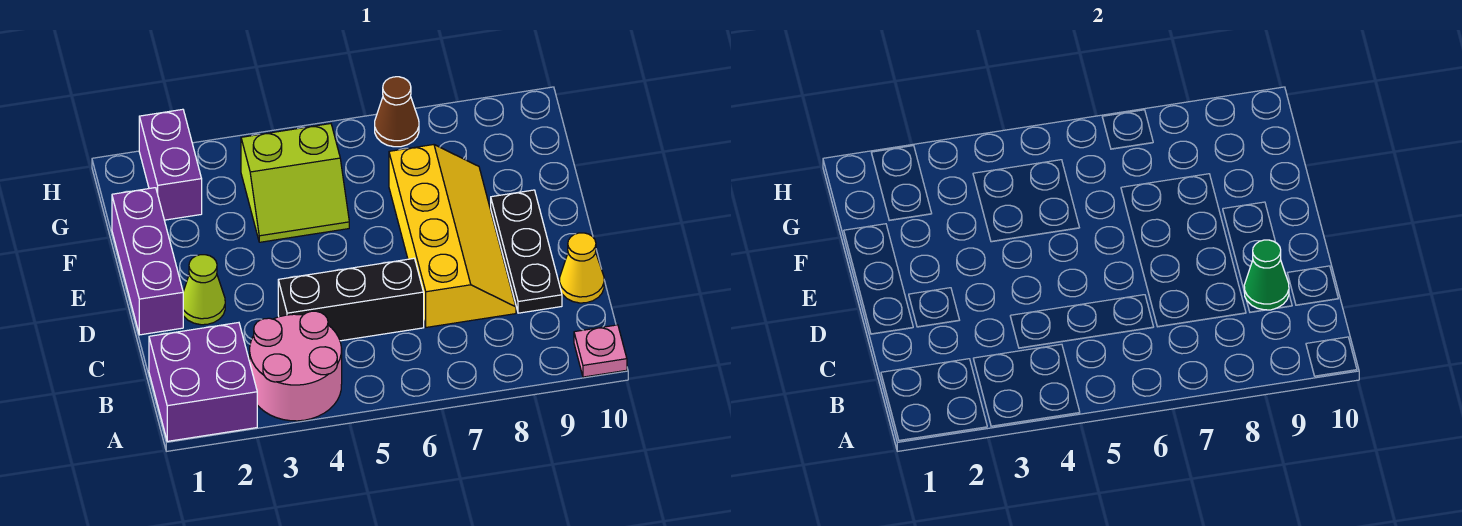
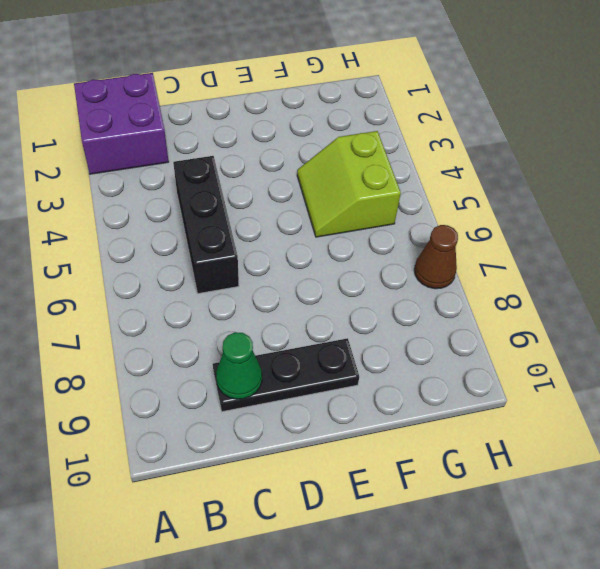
none -> pink 2x2 round brick [250,311,342,421]
none -> pink 1x1 plate [574,325,627,377]
none -> yellow 2x4 slope [389,145,516,327]

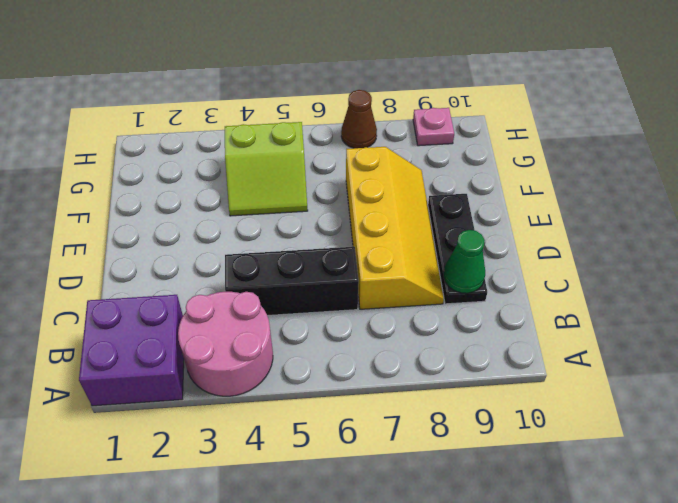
pink 1x1 plate [413,108,454,146] -> pink 1x1 plate moved to [574,325,627,377]
none -> yellow 1x1 cone [560,233,604,303]
none -> purple 1x3 brick [112,188,183,335]
none -> lime 1x1 cone [183,255,225,325]

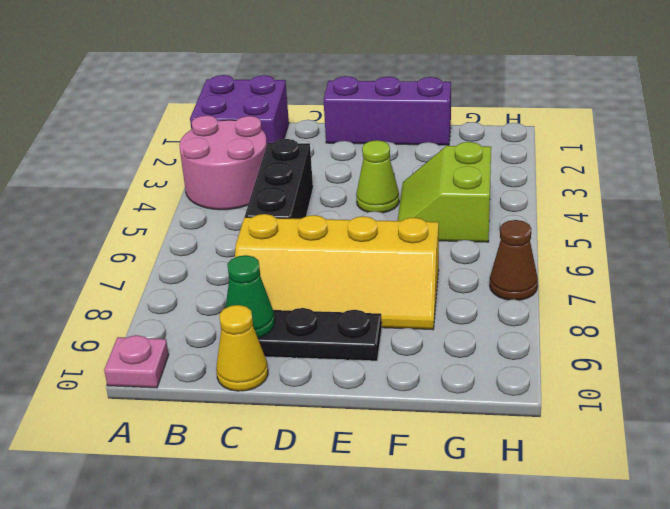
lime 1x1 cone [356,140,399,213] -> lime 1x1 cone moved to [183,255,225,325]
none -> purple 1x2 brick [139,109,202,220]

